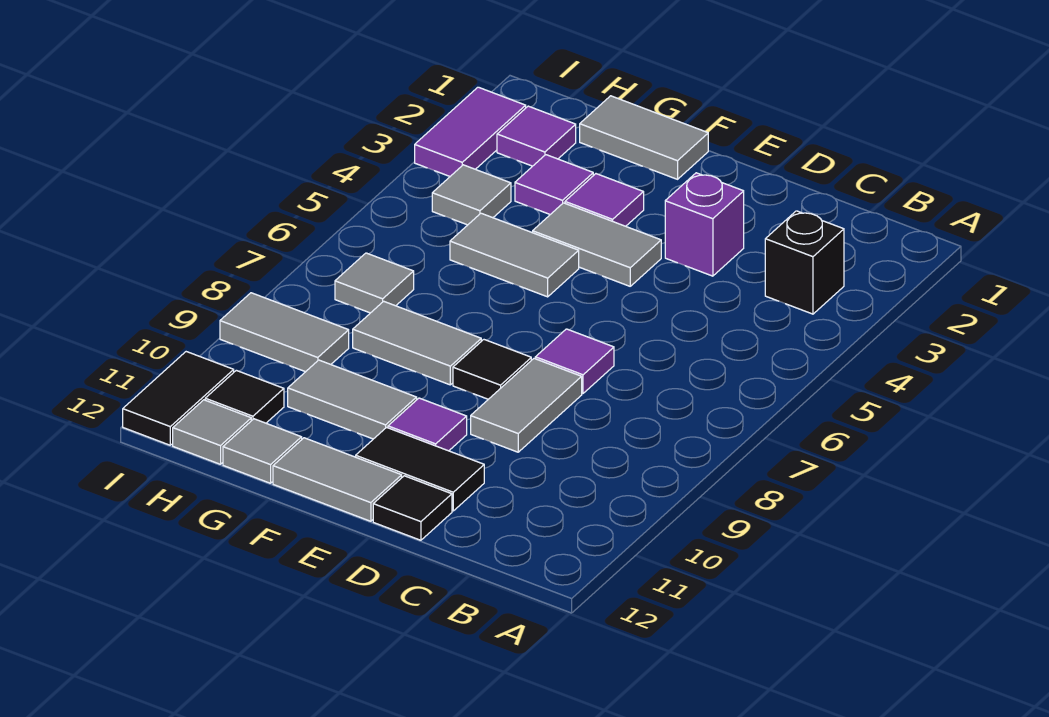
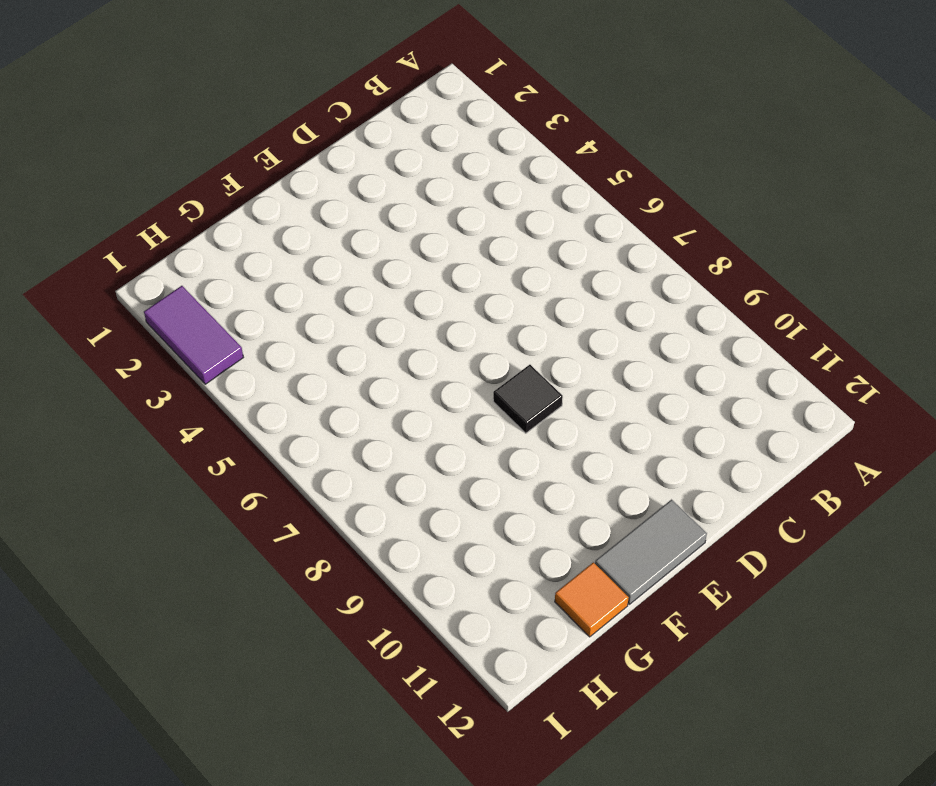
orange 1x1 tile [555,562,629,637] -> grey 1x1 tile [223,419,302,483]
none -> black 1x1 brick [765,211,844,314]
none -> purple 1x1 brick [665,173,744,276]
none -> purple 1x1 tile [535,329,614,393]

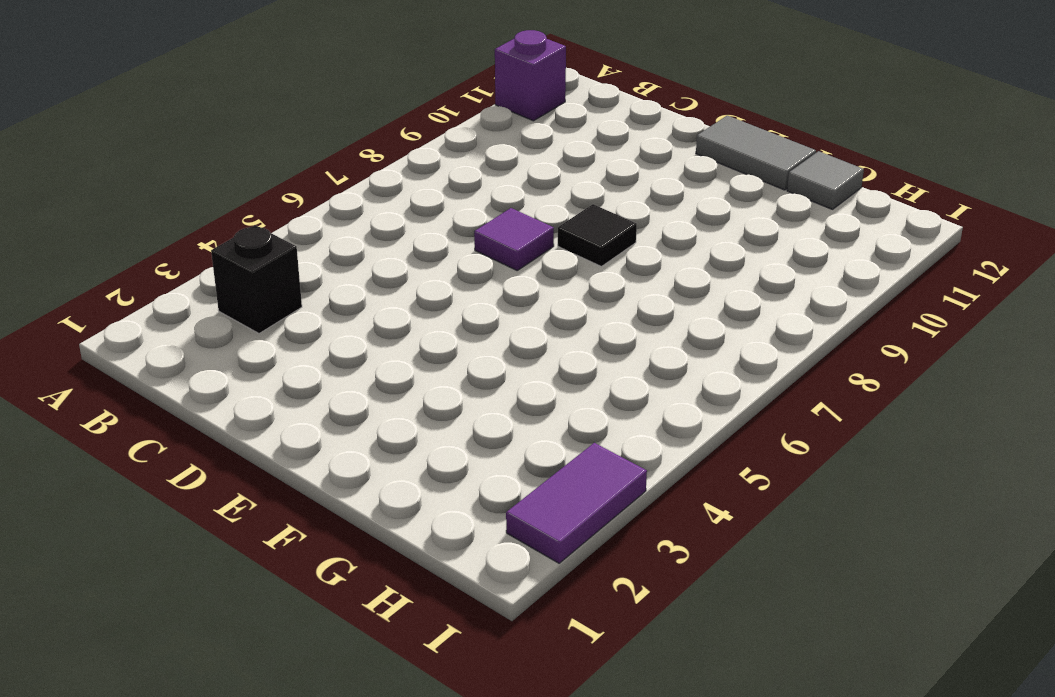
purple 1x1 brick [495,30,566,121] -> purple 1x1 brick moved to [665,173,744,276]
none -> grey 1x2 tile [471,358,582,452]
none -> black 1x2 tile [356,427,484,511]
none -> black 1x1 tile [373,476,452,540]

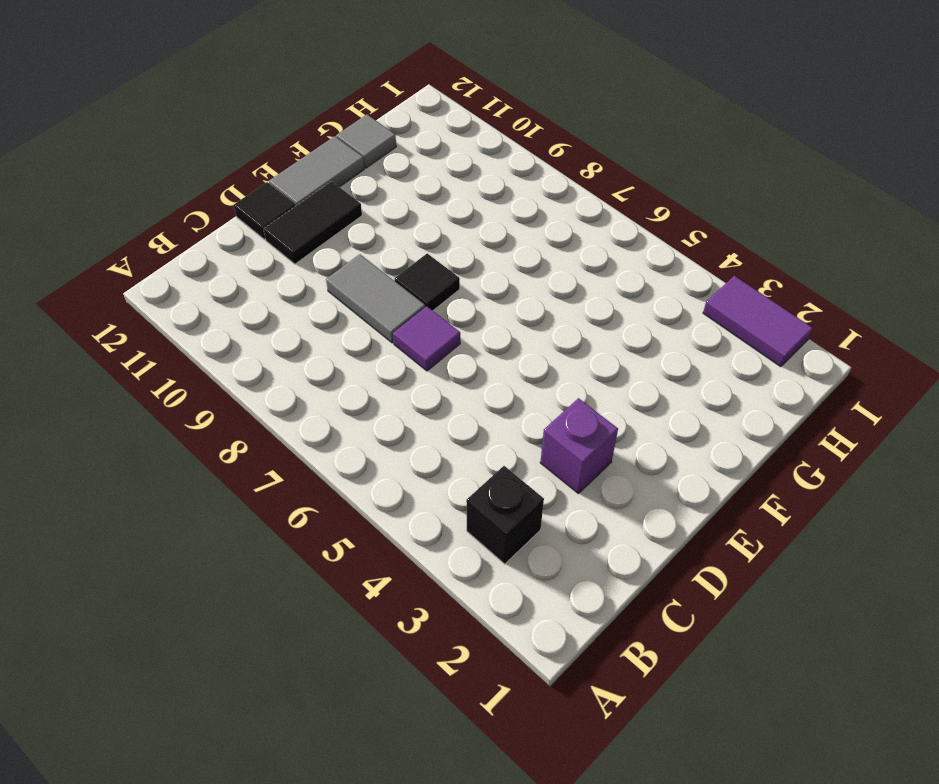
none -> grey 1x2 tile [533,203,661,286]
none -> purple 1x1 tile [388,398,467,451]
none -> grey 1x2 tile [580,96,708,179]

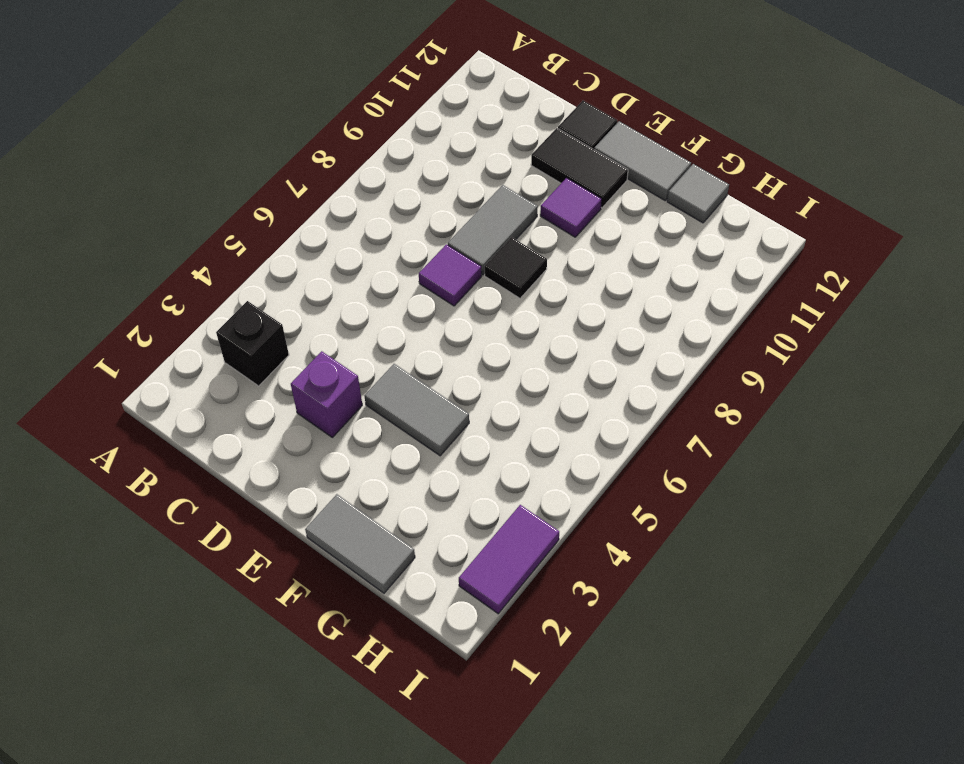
none -> purple 1x1 tile [565,174,644,226]
none -> grey 1x2 tile [450,213,579,297]
none -> grey 1x2 tile [353,301,481,385]

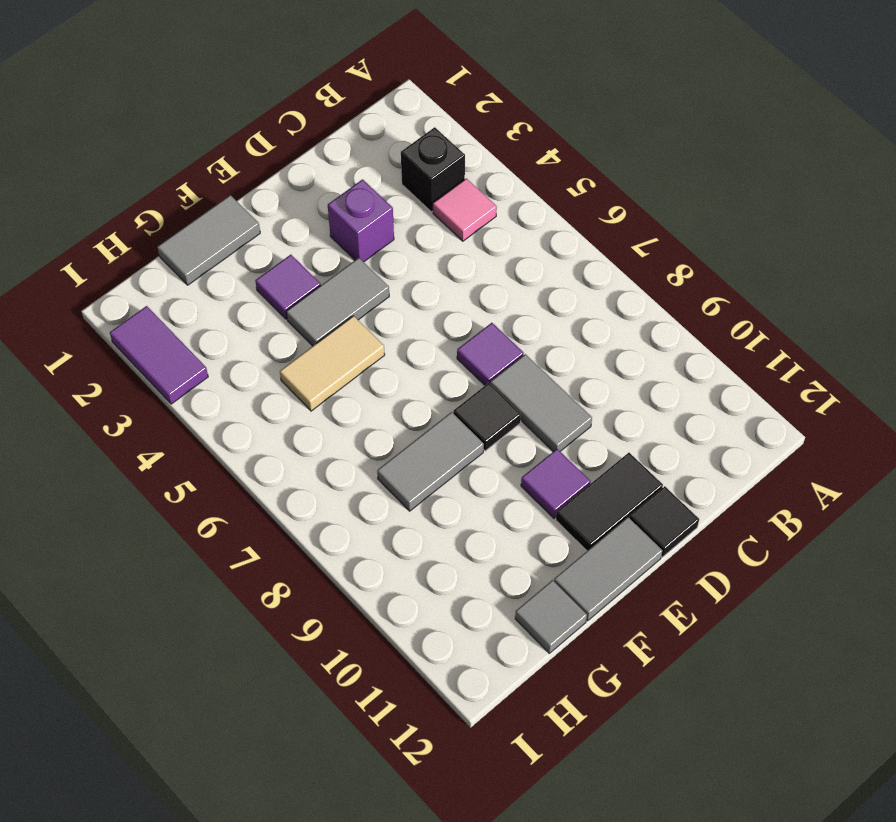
pink 1x1 tile [433,178,497,241] -> none
tan 1x2 tile [280,316,385,411] -> grey 1x2 tile [450,213,579,297]
none -> grey 1x2 tile [288,360,417,439]
none -> purple 1x1 tile [515,155,593,214]
none -> purple 1x1 tile [497,106,576,166]

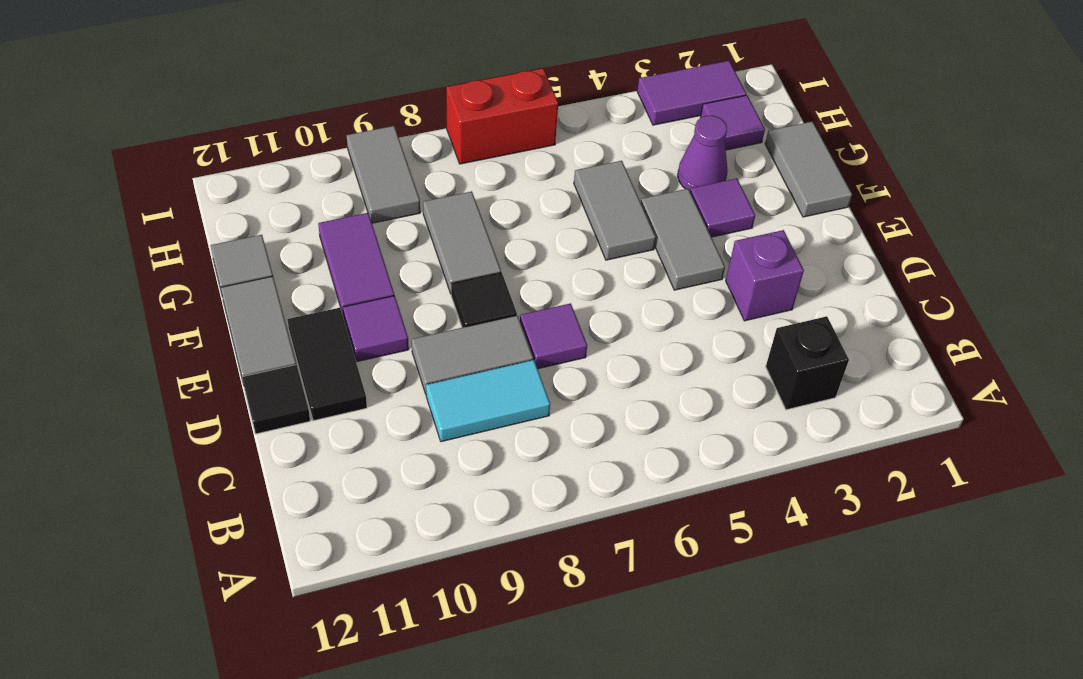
cyan 1x2 tile [426,360,550,442] -> none
purple 1x2 tile [318,213,394,318] -> grey 1x2 tile [288,360,417,439]
purple 1x1 cone [678,116,728,191] -> purple 1x1 tile [515,155,593,214]
red 1x2 brick [446,68,558,164] -> none
none -> grey 1x1 tile [432,165,511,225]
none -> grey 1x1 tile [335,253,414,313]
none -> black 1x1 tile [205,370,284,423]

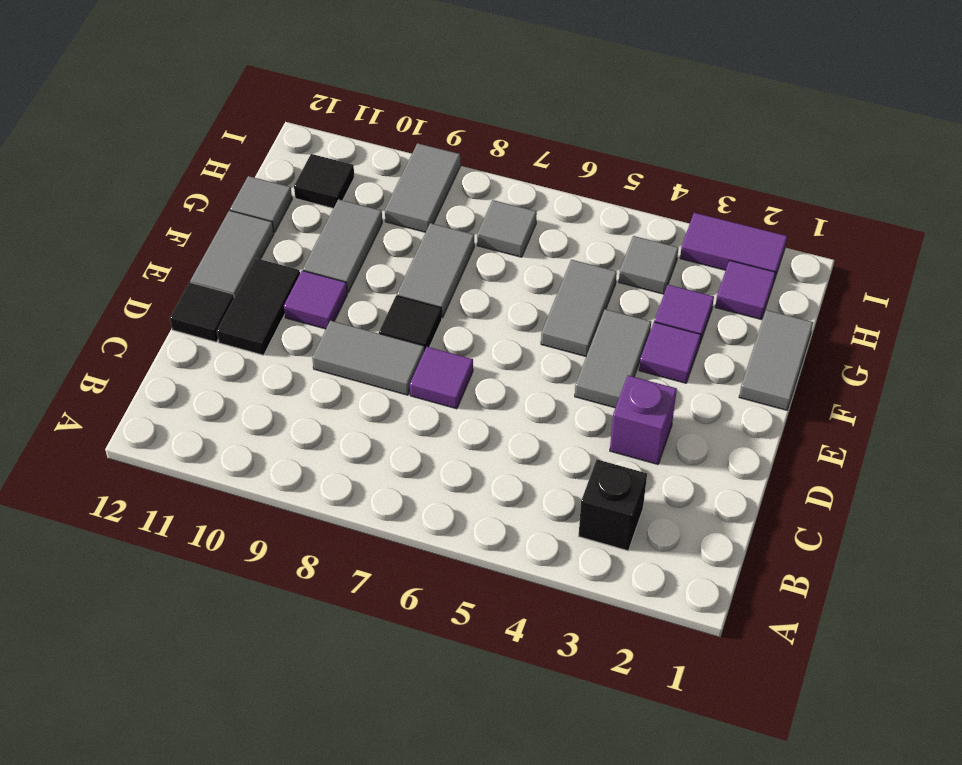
none -> grey 1x1 tile [173,400,251,464]
none -> black 1x2 tile [123,352,234,445]

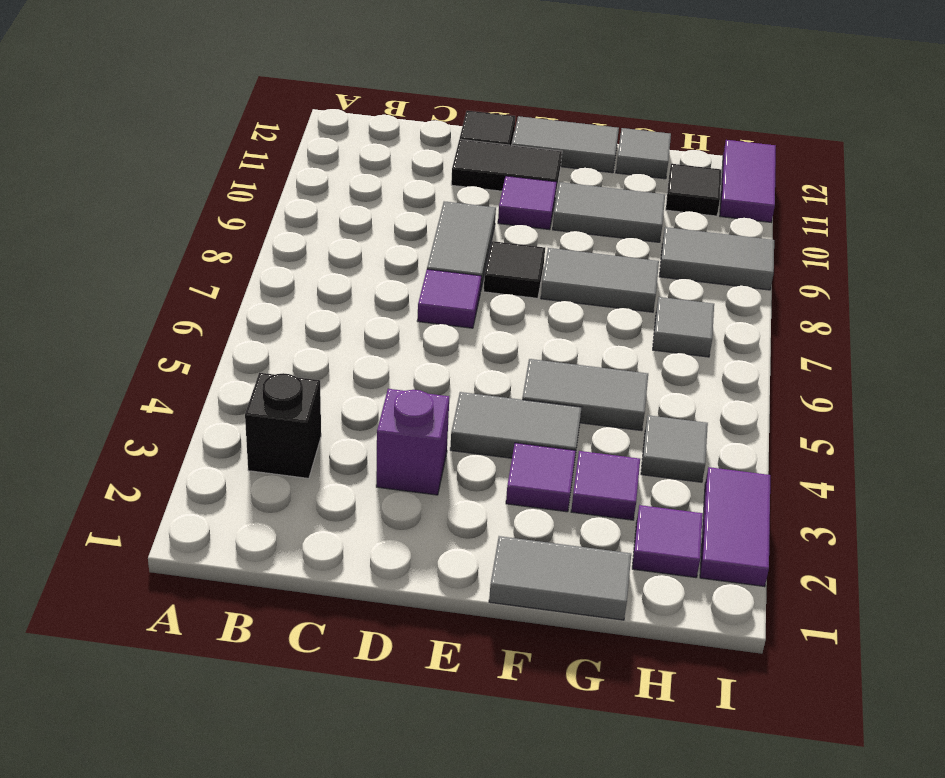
purple 1x2 tile [720,140,776,222] -> black 1x2 tile [123,352,234,445]
none -> grey 1x1 tile [173,400,251,464]

